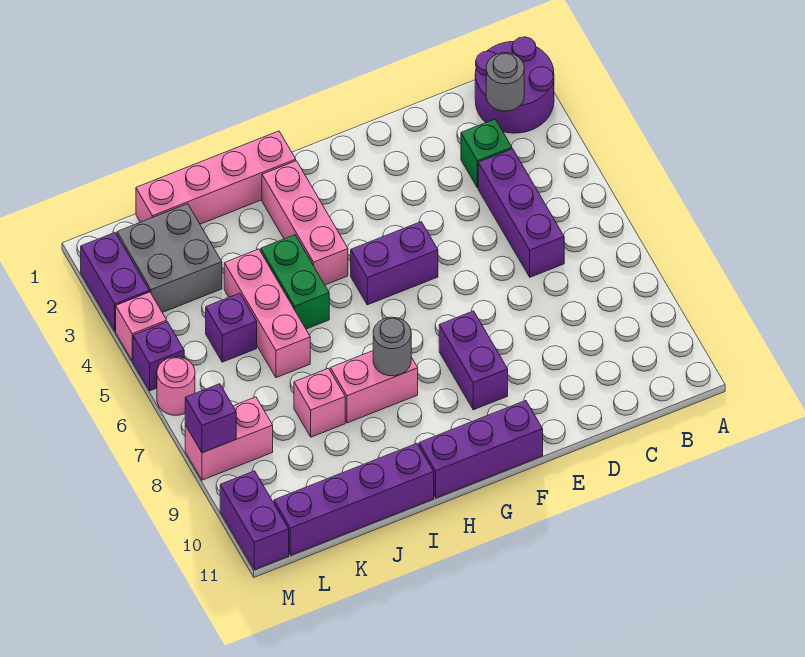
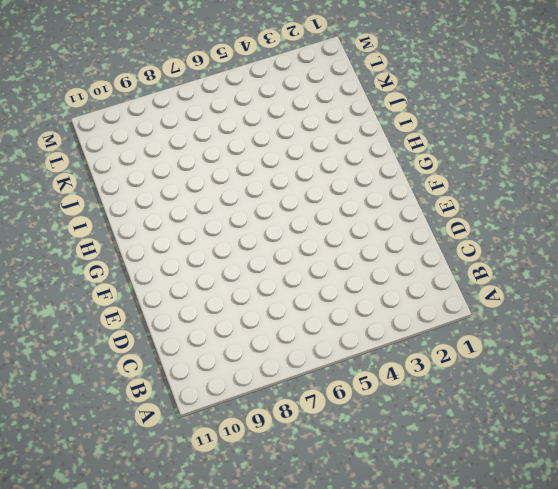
none -> purple 2x2 round brick [475,37,554,133]
none -> green 1x1 brick [461,119,512,188]
none -> purple 1x3 brick [478,149,564,277]

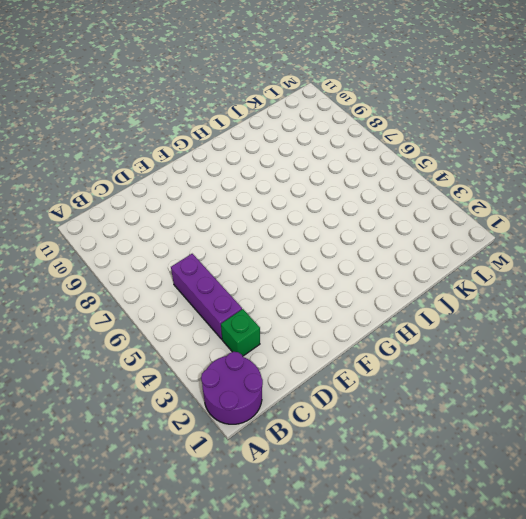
none -> purple 1x2 brick [351,222,438,305]
none -> purple 1x2 brick [439,311,508,410]
none -> purple 1x3 brick [419,401,543,498]

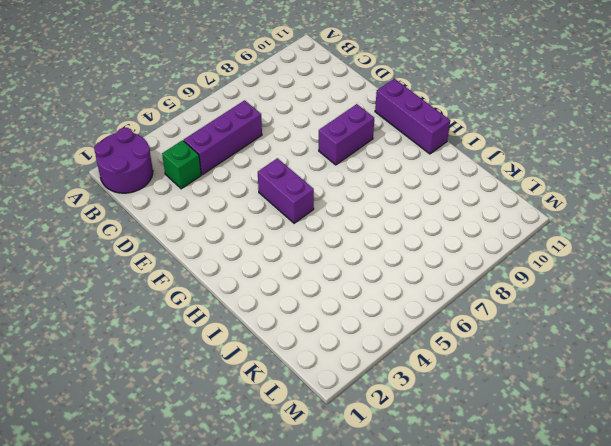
none -> pink 1x4 brick [136,131,296,224]
none -> pink 1x3 brick [262,161,348,285]
none -> pink 1x2 brick [330,351,418,423]

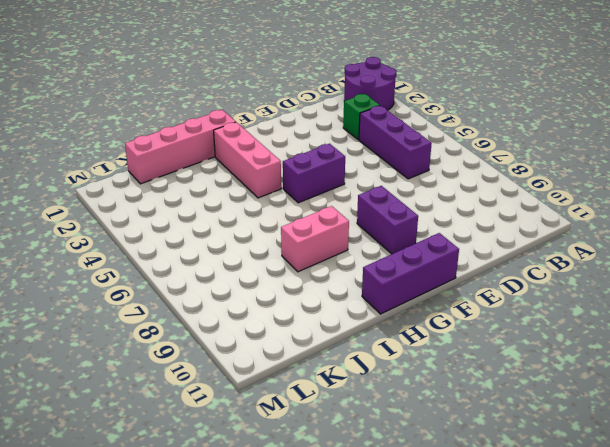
none -> green 1x2 brick [261,235,329,329]
none -> purple 1x4 brick [274,444,434,555]
none -> pink 1x3 brick [224,249,310,378]

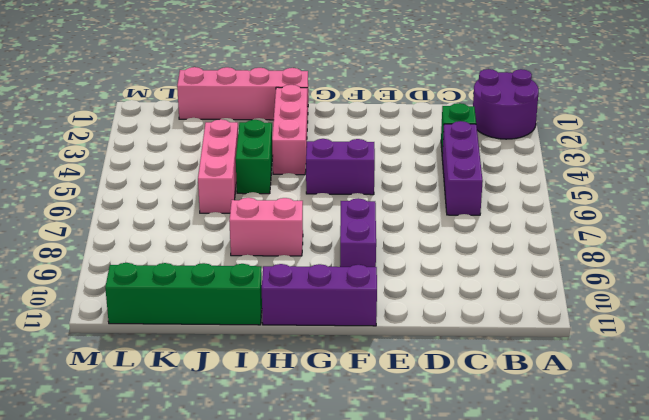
green 1x4 brick [105,263,262,325] -> purple 1x4 brick [274,444,434,555]
none -> pink 1x1 brick [294,368,345,437]
none -> grey 2x2 brick [117,204,222,313]
none -> purple 1x1 brick [206,293,257,362]

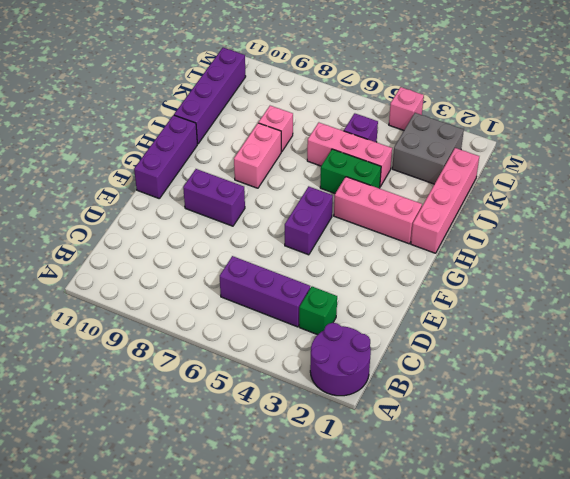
none -> pink 1x2 brick [185,397,273,480]
none -> purple 1x2 brick [81,233,149,331]
none -> purple 1x1 brick [133,322,184,391]

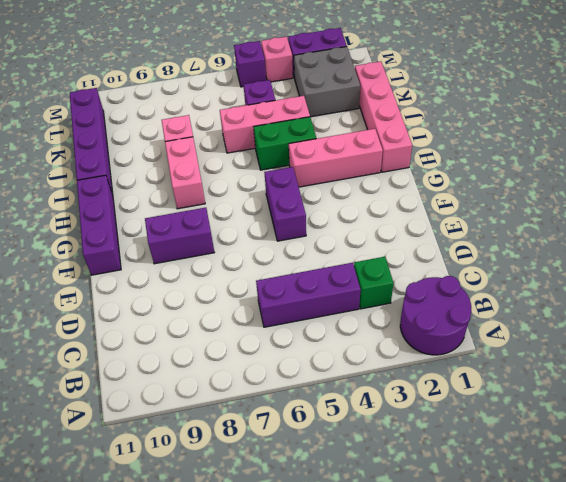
none -> pink 1x2 brick [185,397,273,480]
none -> pink 1x1 round brick [157,357,195,415]
none -> purple 1x2 brick [220,471,289,570]

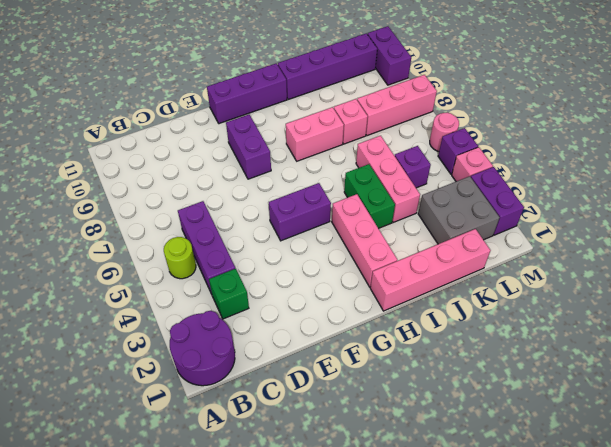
lime 1x1 round brick [164,237,196,279] -> none
pink 1x3 brick [357,75,437,136] -> pink 1x2 brick [185,397,273,480]
none -> grey 1x1 round brick [486,53,524,111]
none -> grey 1x1 round brick [373,317,411,376]
none -> purple 1x1 brick [185,384,236,453]

